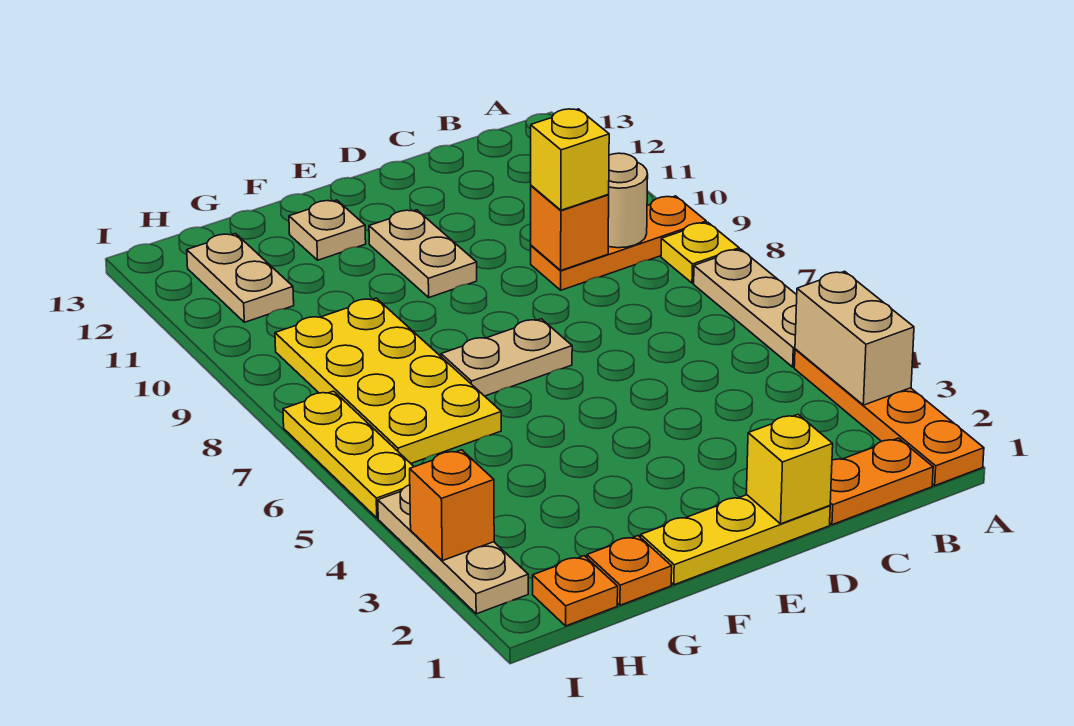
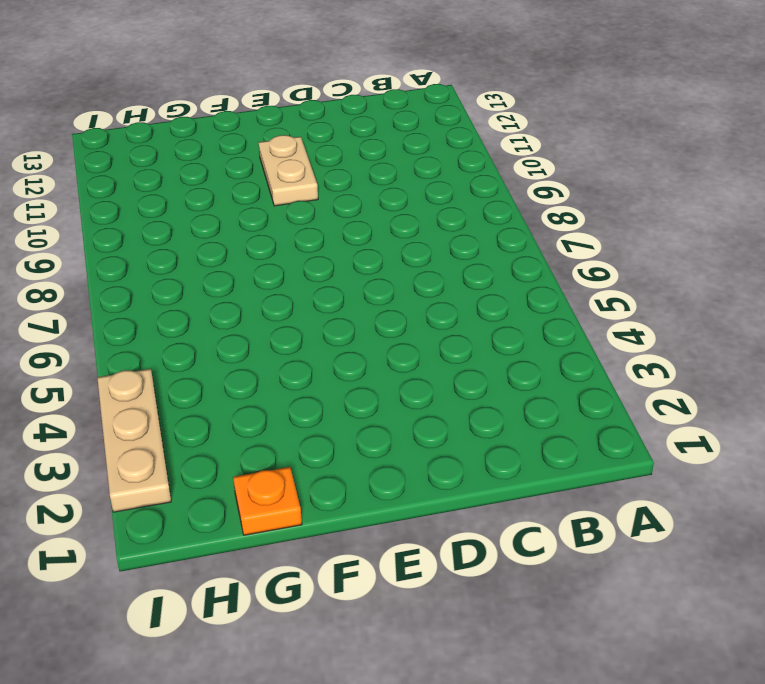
none -> orange 1x4 plate [794,349,984,486]
none -> tan 1x3 plate [694,249,797,367]
none -> yellow 1x1 plate [661,222,739,283]

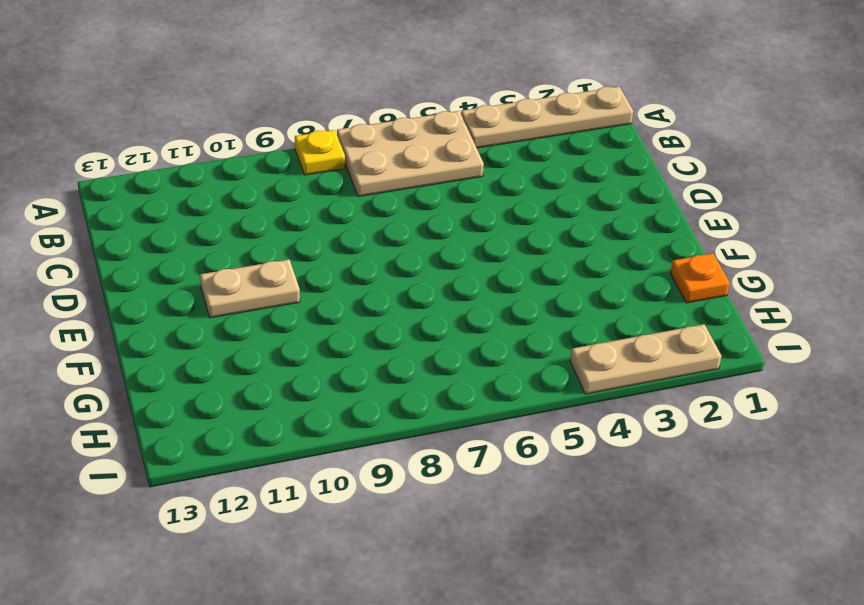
tan 1x4 plate [461,86,633,148] -> orange 1x4 plate [794,349,984,486]
tan 2x3 plate [337,111,484,197] -> tan 1x3 plate [694,249,797,367]
none -> orange 1x3 plate [531,196,706,290]
none -> orange 1x2 plate [830,438,933,525]
none -> yellow 1x3 plate [641,495,830,585]

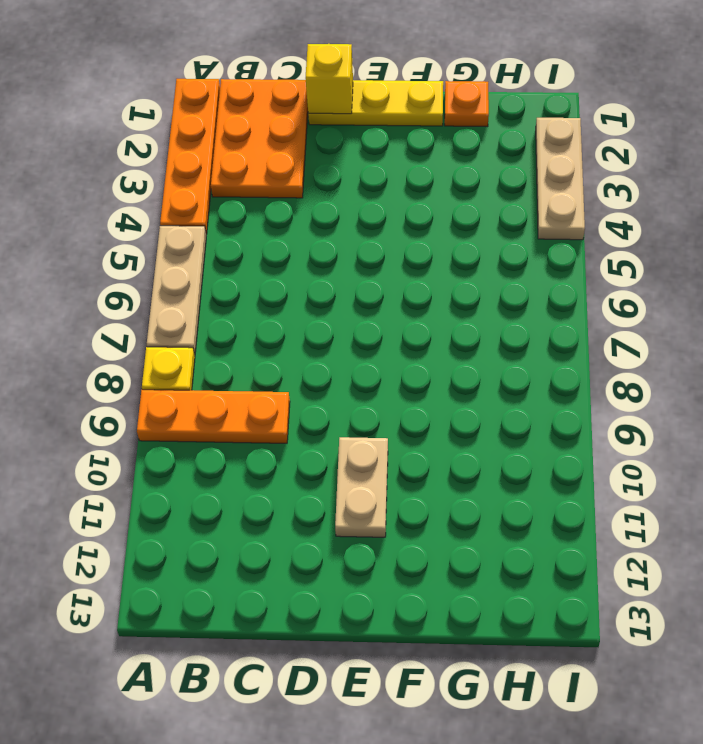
orange 2x3 plate [211,79,308,198] -> orange 1x2 plate [830,438,933,525]
none -> tan 1x2 plate [441,319,572,396]
none -> tan 1x1 plate [289,200,366,260]
none -> yellow 2x4 plate [275,298,501,463]

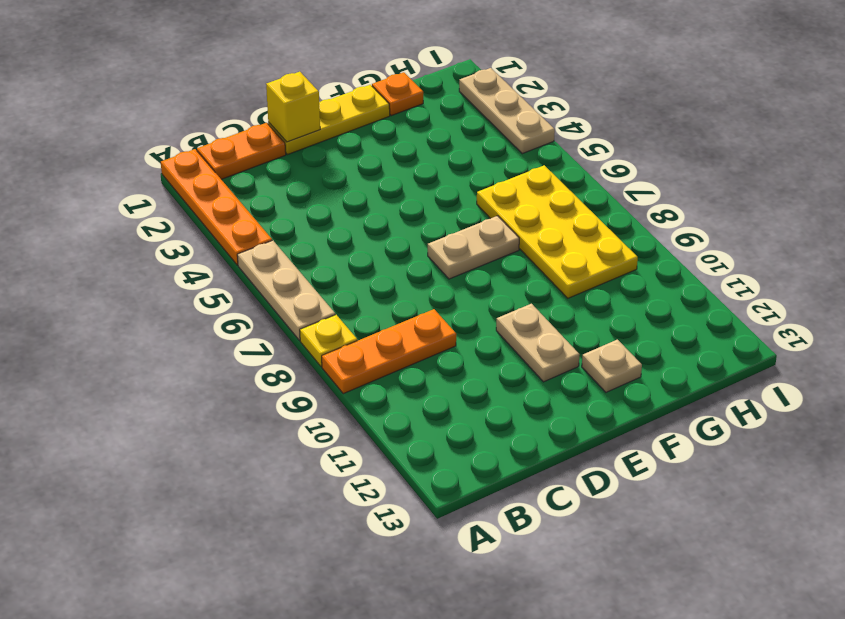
none -> orange 1x1 plate [533,556,618,626]
none -> tan 1x2 plate [187,234,294,322]
none -> yellow 1x3 plate [283,391,414,518]

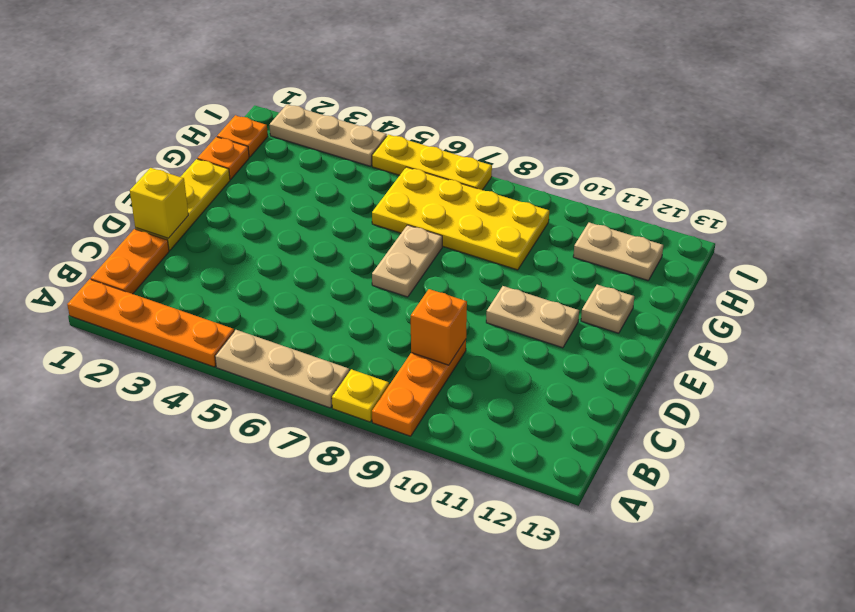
none -> tan 1x2 brick [795,271,914,405]
none -> tan 1x1 round brick [608,153,648,248]
none -> orange 1x1 brick [410,450,494,561]

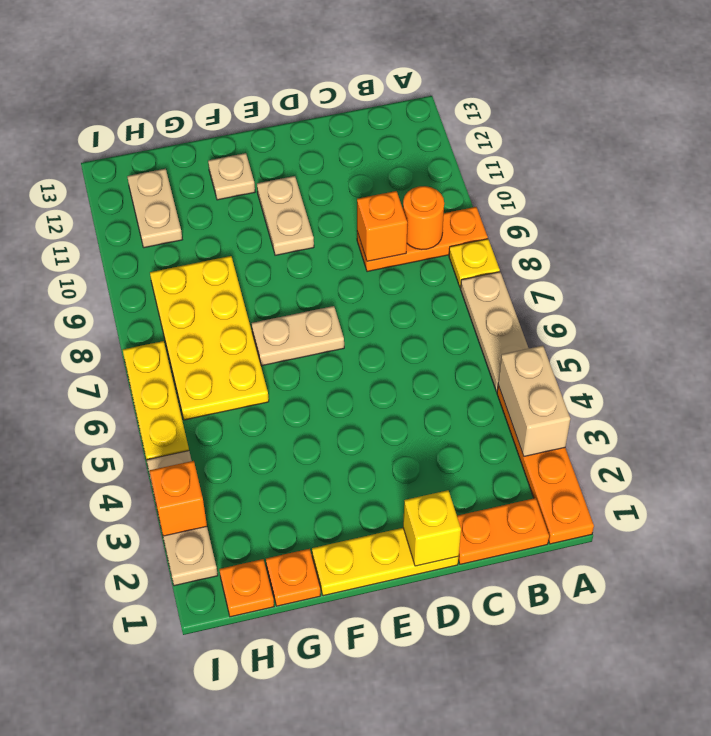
orange 1x1 round brick [403,186,444,250] -> tan 1x1 round brick [608,153,648,248]
none -> yellow 1x1 brick [531,109,609,210]

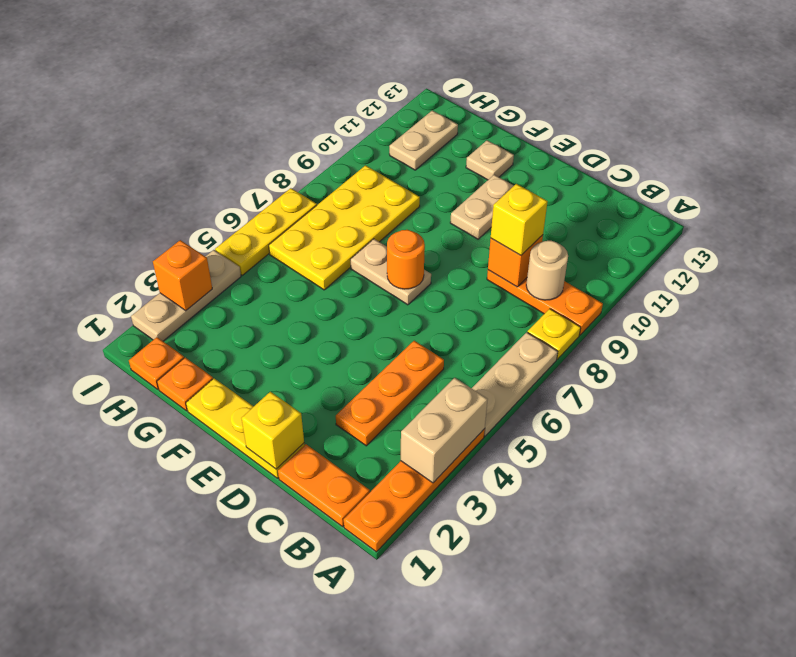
orange 1x3 plate [336,341,444,446] -> none
orange 1x1 round brick [387,230,425,289] -> none

